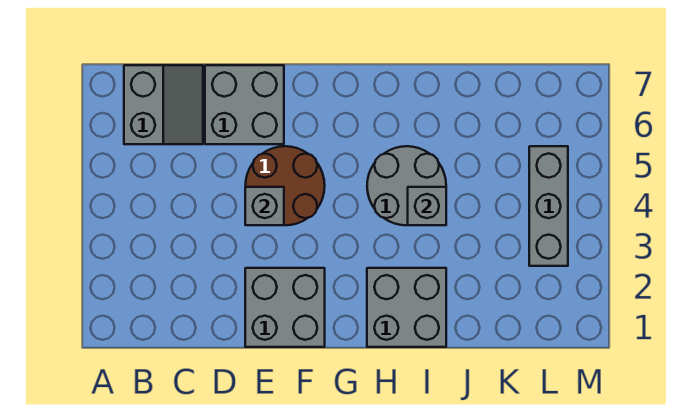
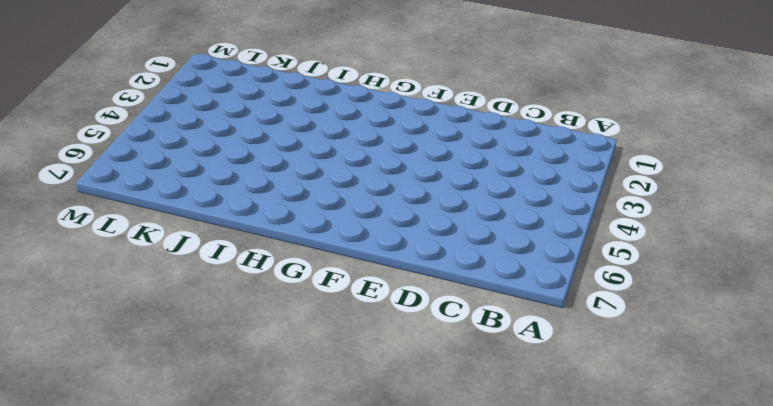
none -> grey 2x2 slope [124,65,203,144]
none -> grey 2x2 brick [205,65,284,144]

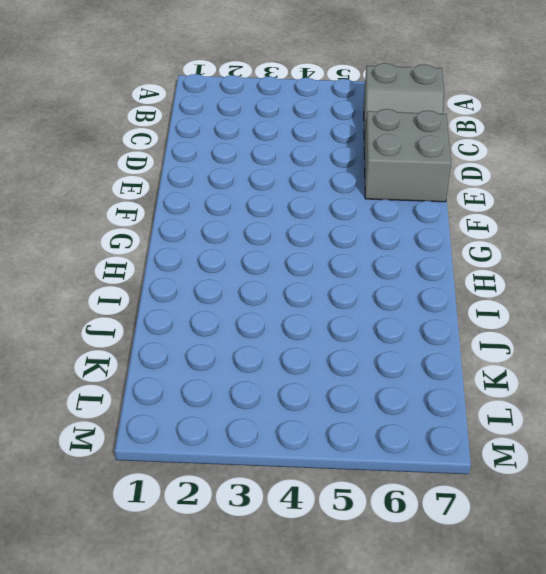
none -> grey 2x2 brick [245,268,325,347]
none -> brown 2x2 round brick [246,146,325,225]

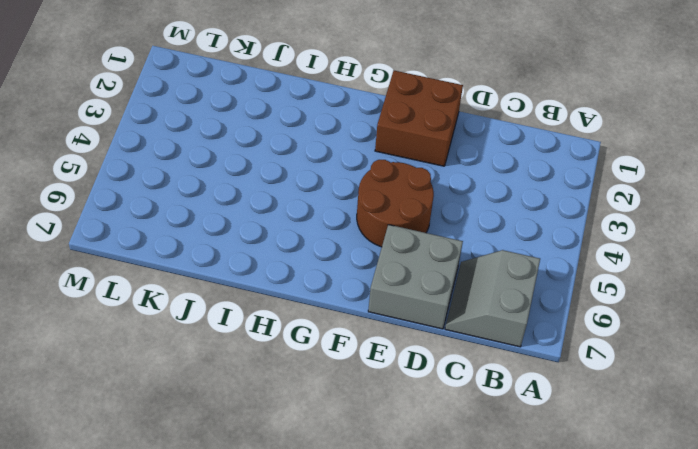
brown 2x2 brick [375,71,463,166] -> grey 2x2 brick [245,268,325,347]
none -> grey 2x2 brick [367,268,446,347]
none -> grey 2x2 round brick [367,146,446,225]

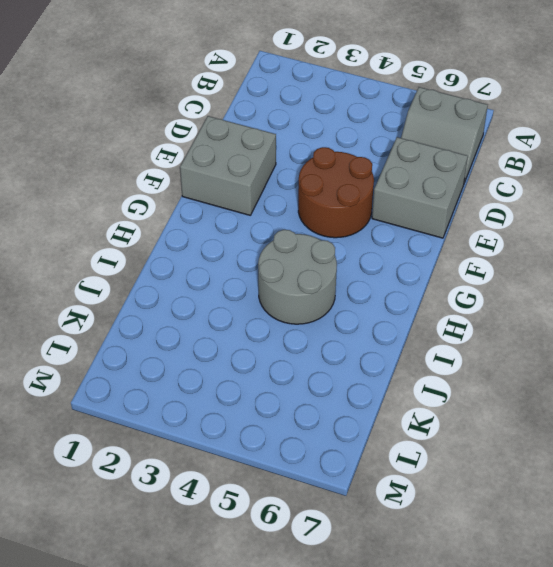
none -> grey 2x2 brick [367,268,446,347]
none -> grey 1x3 brick [529,146,568,266]

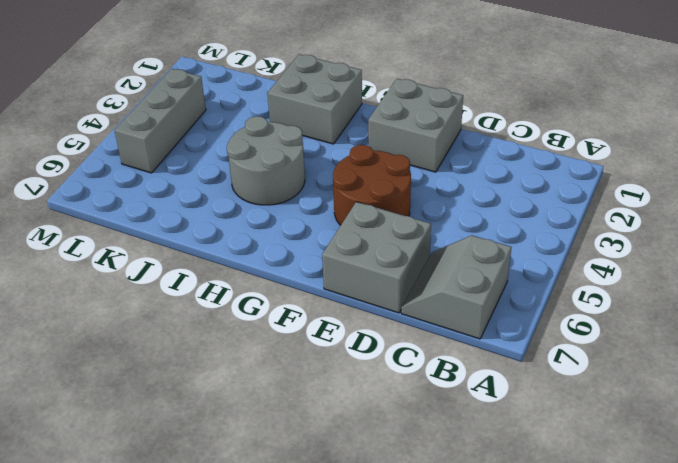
none -> grey 1x1 brick [245,187,284,225]
none -> grey 1x1 brick [408,187,446,225]

